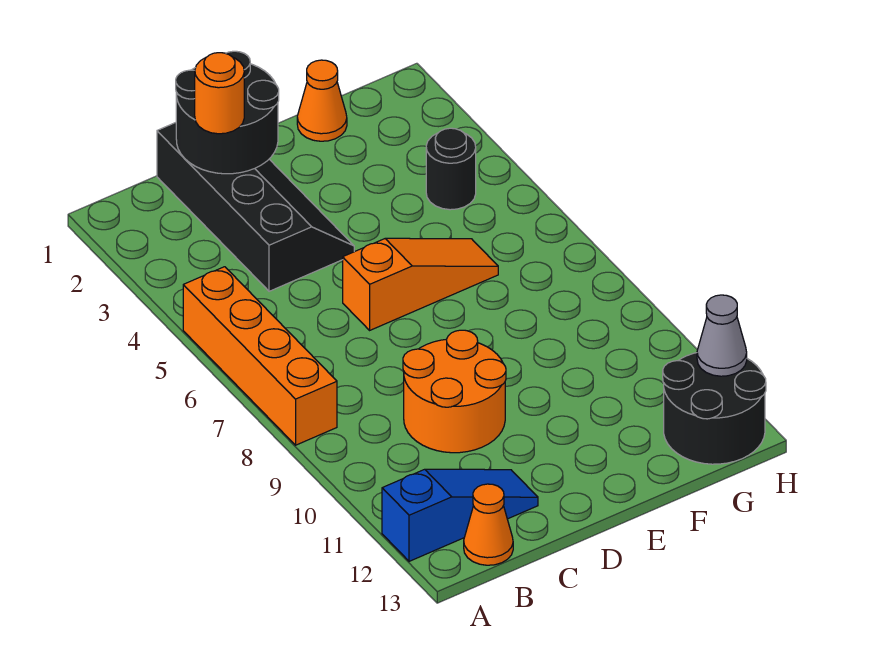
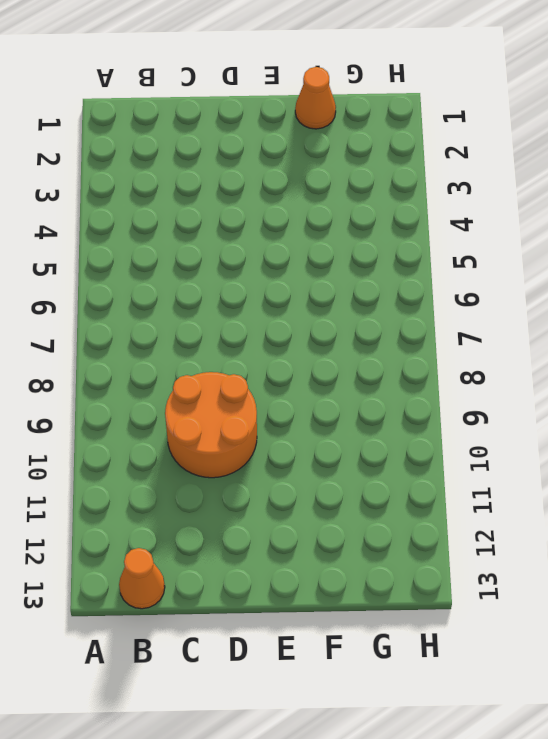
none -> orange 1x4 brick [183,267,337,445]
none -> blue 1x3 slope [382,469,538,561]
none -> black 2x4 slope [157,123,354,291]

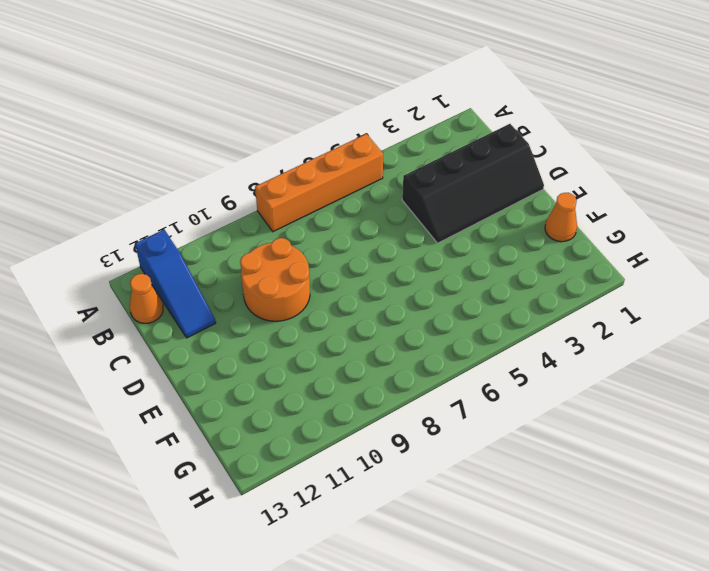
none -> orange 1x3 slope [343,238,498,330]
none -> black 1x1 round brick [426,128,476,210]
none -> black 2x2 round brick [663,353,766,464]

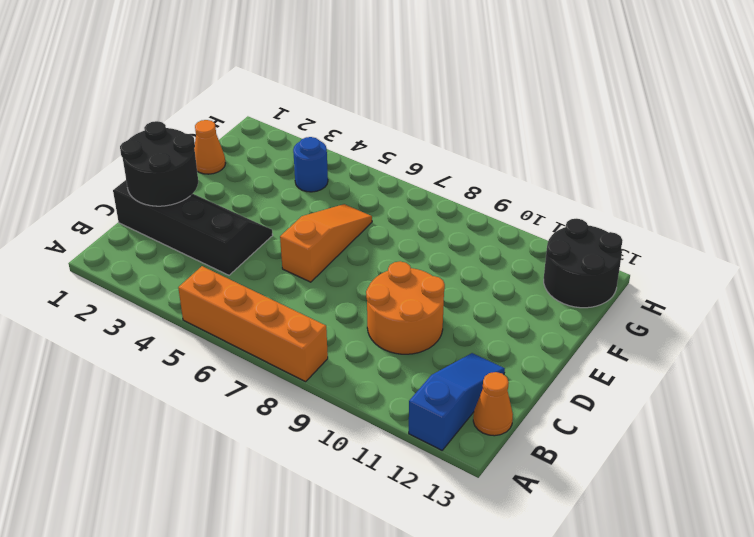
blue 1x1 round brick [293,137,328,192] -> black 1x1 round brick [426,128,476,210]
none -> grey 1x1 cone [697,295,747,376]
none -> orange 1x1 round brick [195,53,244,134]

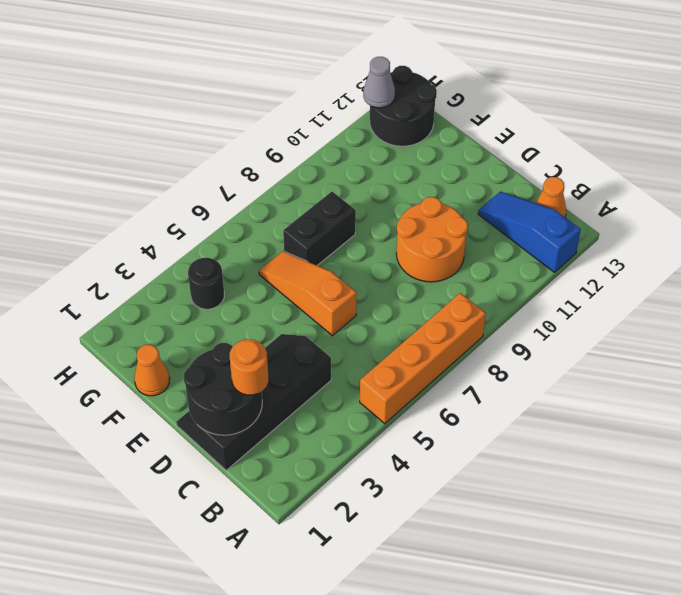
black 1x2 brick [283,192,356,265] -> none

